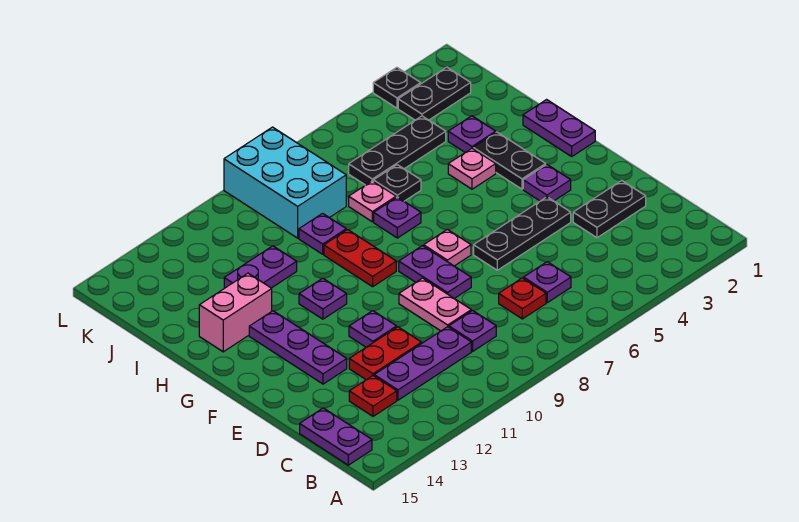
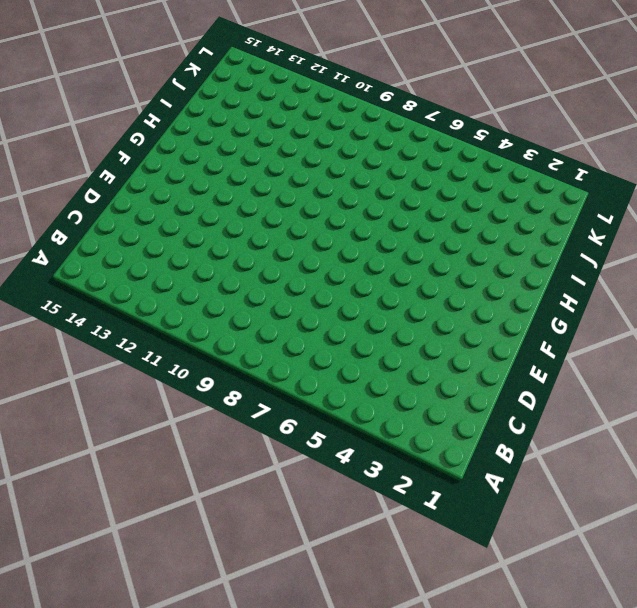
none -> purple 1x2 plate [300,408,372,465]
none -> purple 1x1 plate [524,262,571,303]
none -> red 1x1 plate [499,278,546,319]
none -> purple 1x1 plate [449,310,496,351]

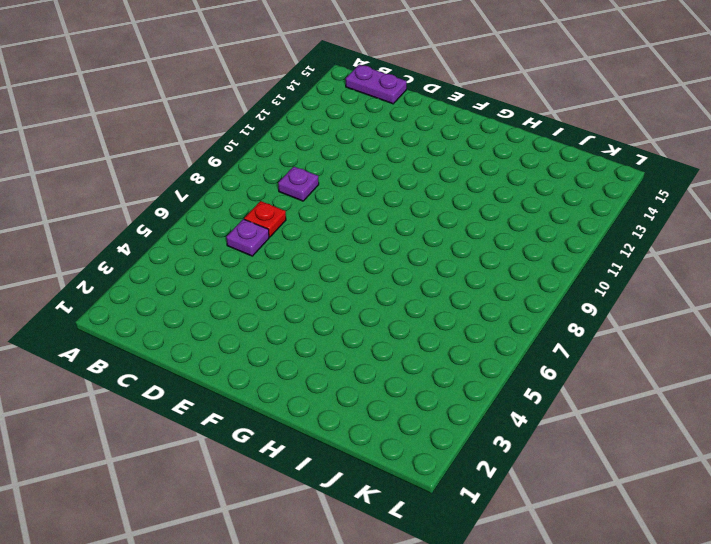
none -> purple 1x3 plate [374,327,471,400]
none -> red 1x1 plate [349,376,397,416]
none -> black 1x2 plate [573,180,646,238]
none -> pink 1x2 plate [399,278,471,331]

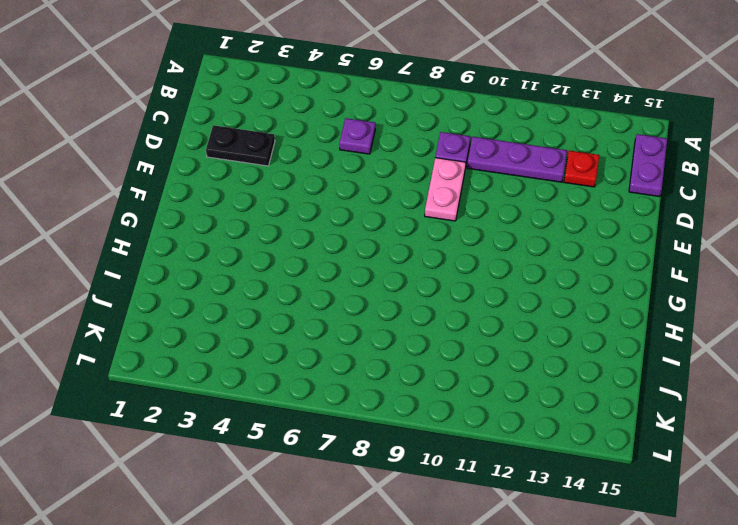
none -> red 1x1 plate [499,278,546,319]
none -> red 1x2 plate [349,327,422,380]
none -> black 1x3 plate [474,197,571,270]
none -> purple 1x2 plate [399,246,471,298]

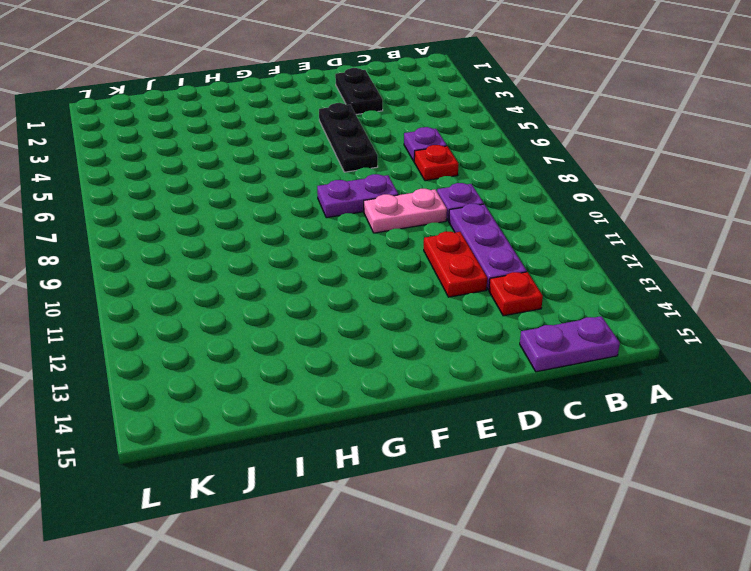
none -> purple 1x1 plate [349,311,397,347]
none -> purple 1x3 plate [249,311,347,384]
none -> purple 1x1 plate [523,164,571,201]
none -> pink 1x1 plate [424,229,471,266]

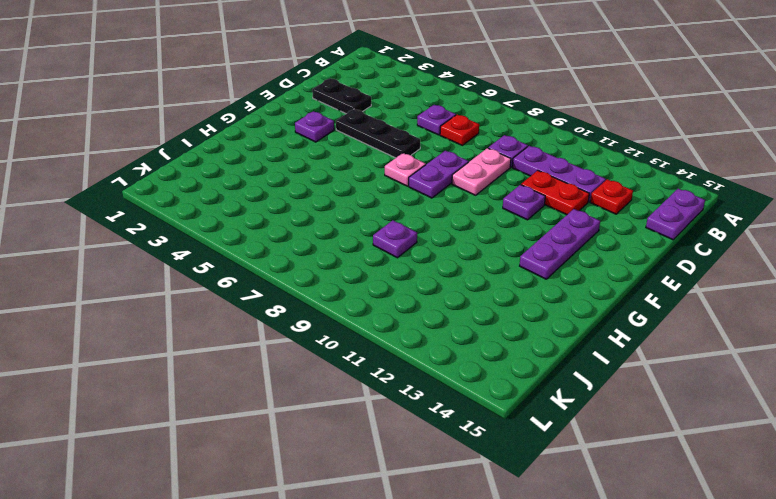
none -> purple 1x2 plate [523,100,595,156]
none -> black 1x2 plate [473,132,546,189]
none -> red 1x2 plate [324,230,396,287]
none -> purple 1x1 plate [299,278,347,319]

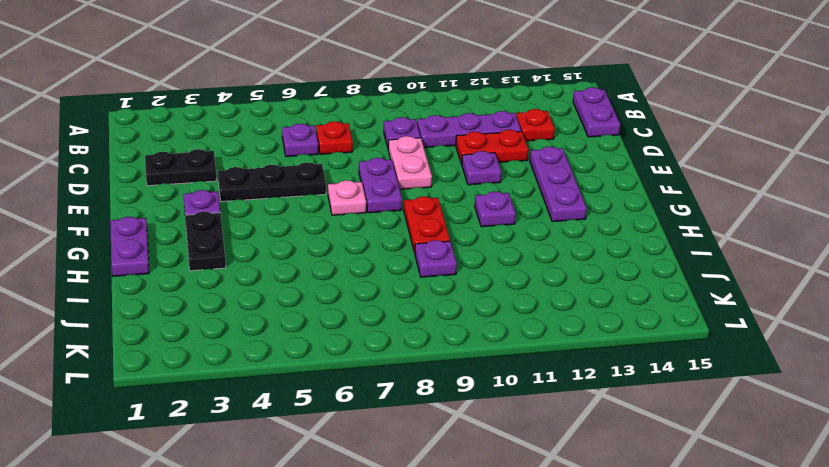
none -> pink 1x1 plate [448,148,496,189]
none -> purple 1x1 plate [374,197,421,238]
none -> pink 1x2 brick [199,273,272,352]
none -> purple 1x1 plate [448,116,496,153]

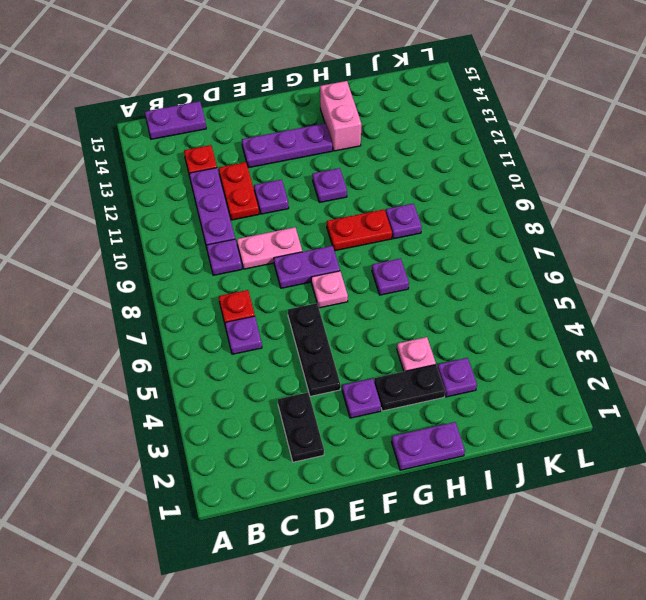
none -> black 1x1 plate [374,165,421,201]
none -> pink 1x1 plate [349,181,396,222]
none -> purple 1x2 plate [224,246,297,288]
none -> black 1x3 plate [349,116,446,185]

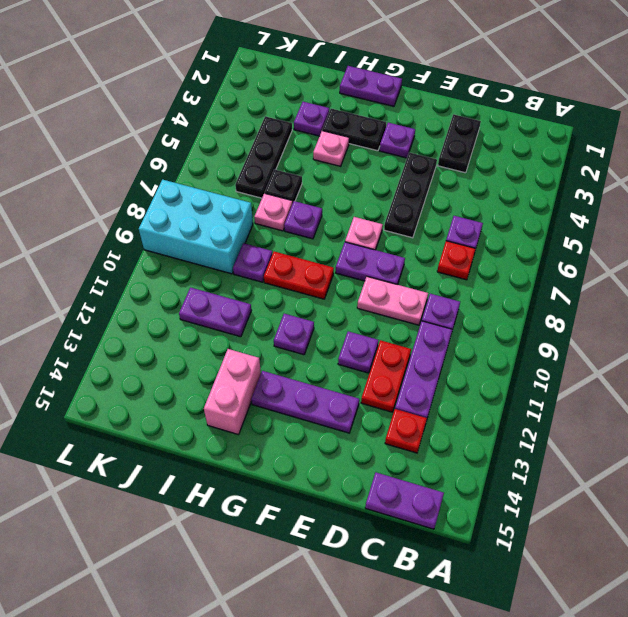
purple 1x2 plate [179,288,251,337] -> purple 1x2 plate turned to [224,246,297,288]
none -> black 1x2 plate [398,67,471,120]
none -> black 1x1 plate [373,67,421,108]

